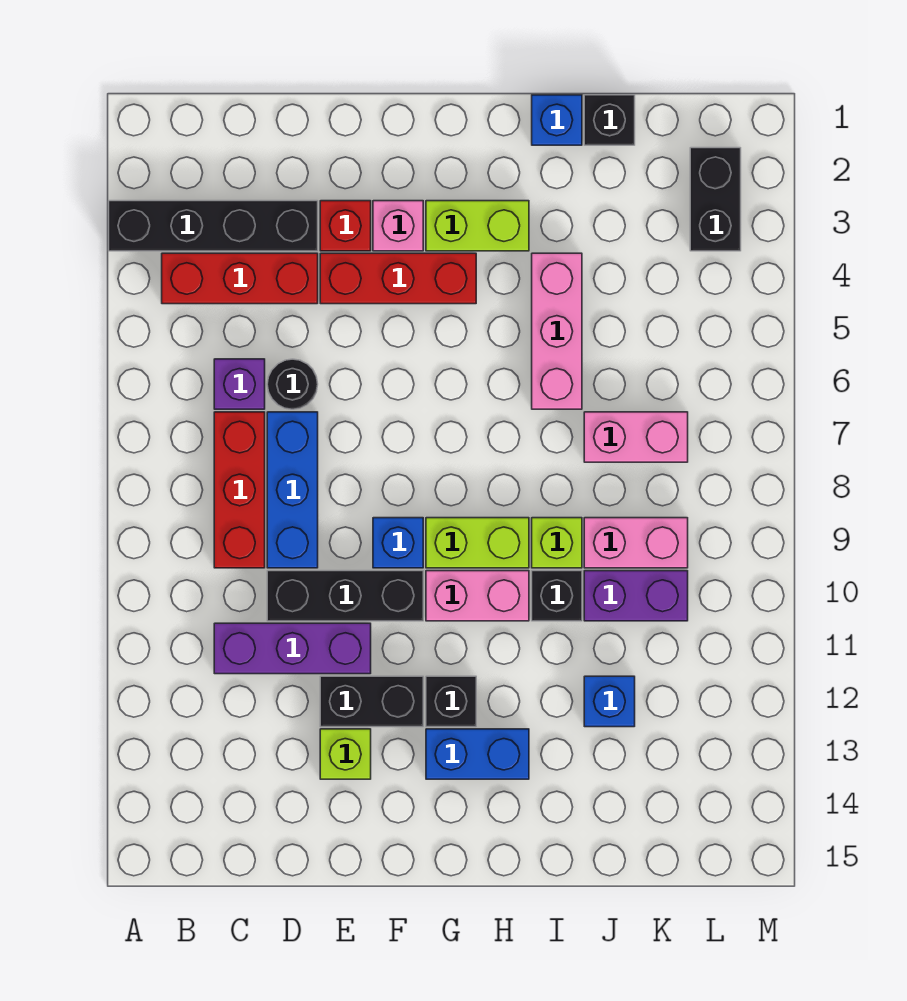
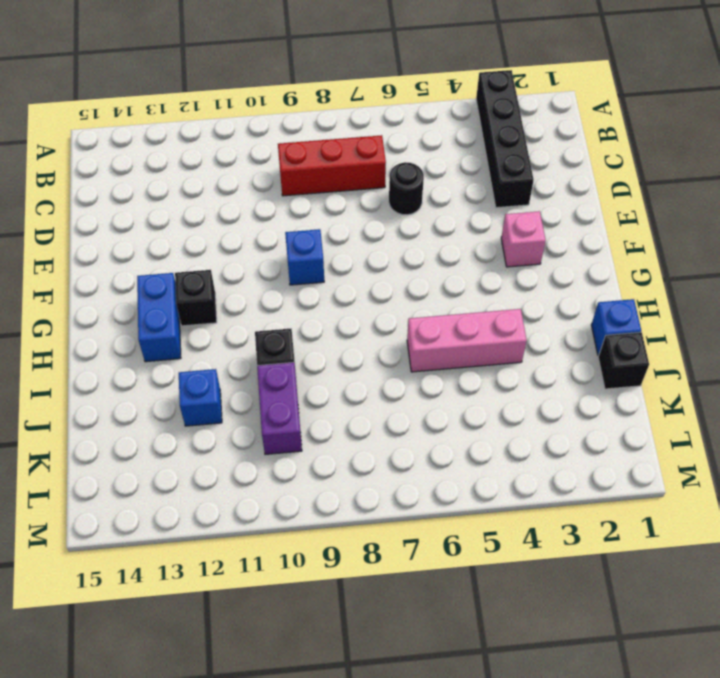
none -> red 1x3 brick [162,253,318,304]
none -> purple 1x1 brick [214,359,265,409]
none -> purple 1x3 brick [214,623,371,674]

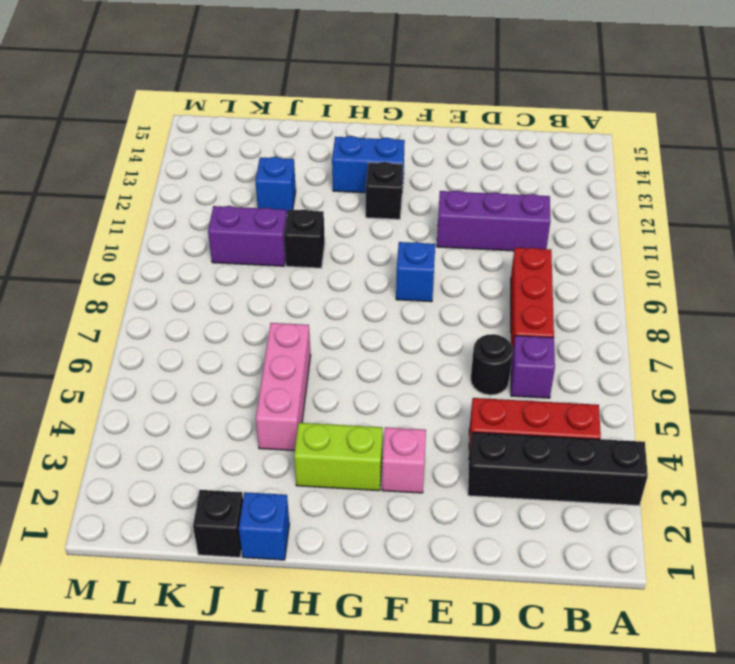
none -> blue 1x3 brick [267,412,318,568]
none -> black 1x3 brick [267,571,423,621]
none -> red 1x1 brick [320,201,371,251]

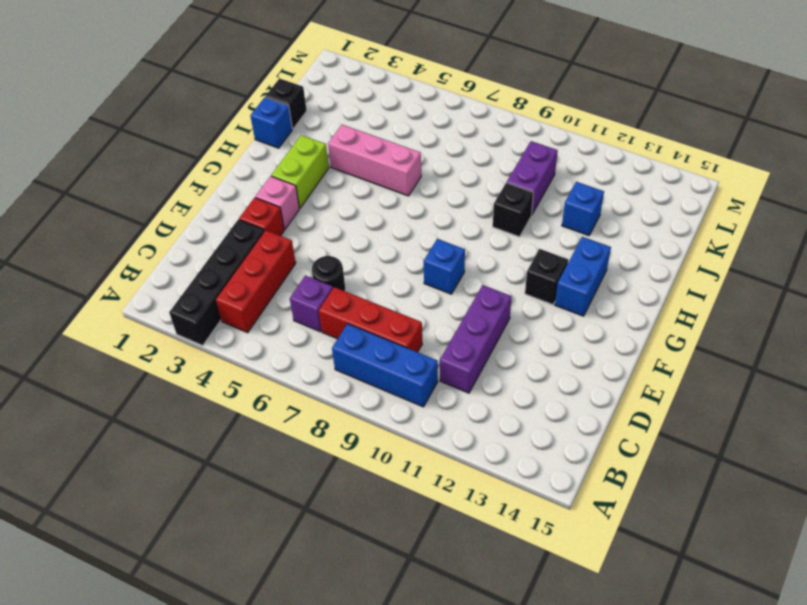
blue 1x3 brick [332,324,438,407] -> blue 1x3 brick moved to [267,412,318,568]
none -> black 1x3 brick [267,571,423,621]
none -> red 1x3 brick [320,253,476,304]
none -> black 1x2 brick [320,676,423,727]

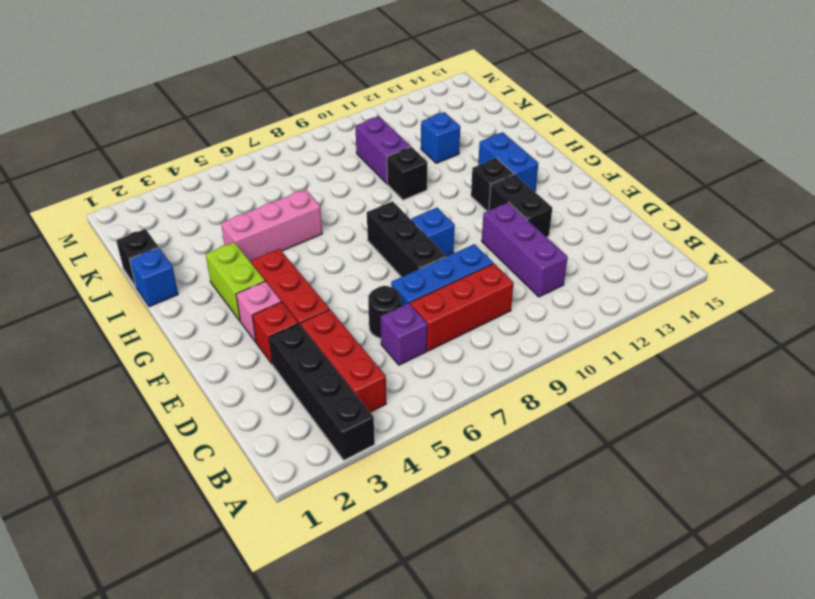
black 1x3 brick [367,201,446,277] -> black 1x3 brick moved to [267,571,423,621]
none -> lime 1x1 brick [320,729,371,779]
none -> lime 1x2 brick [426,518,529,568]
none -> pink 1x2 brick [426,571,529,621]

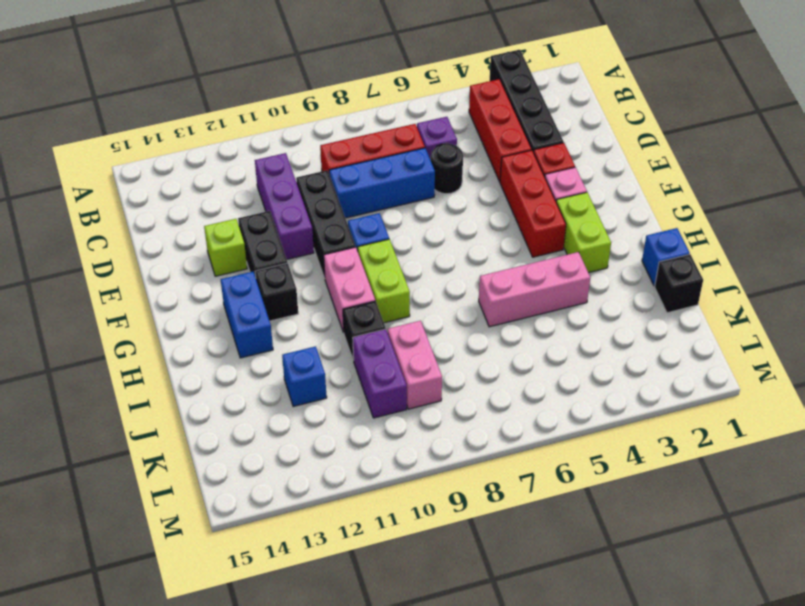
none -> lime 1x1 brick [532,518,582,568]
none -> pink 1x2 brick [584,412,688,462]
none -> black 1x2 brick [690,148,741,251]

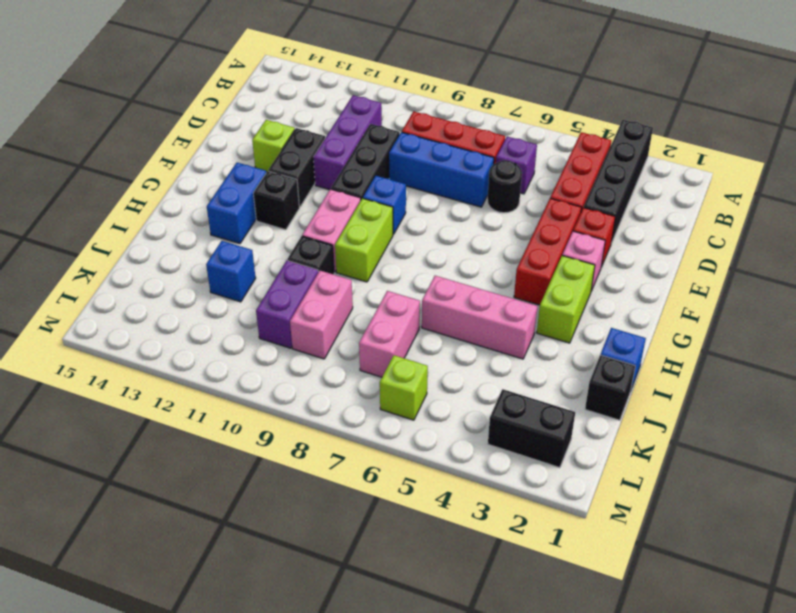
lime 1x1 brick [380,355,428,420] -> lime 1x1 brick moved to [532,518,582,568]

